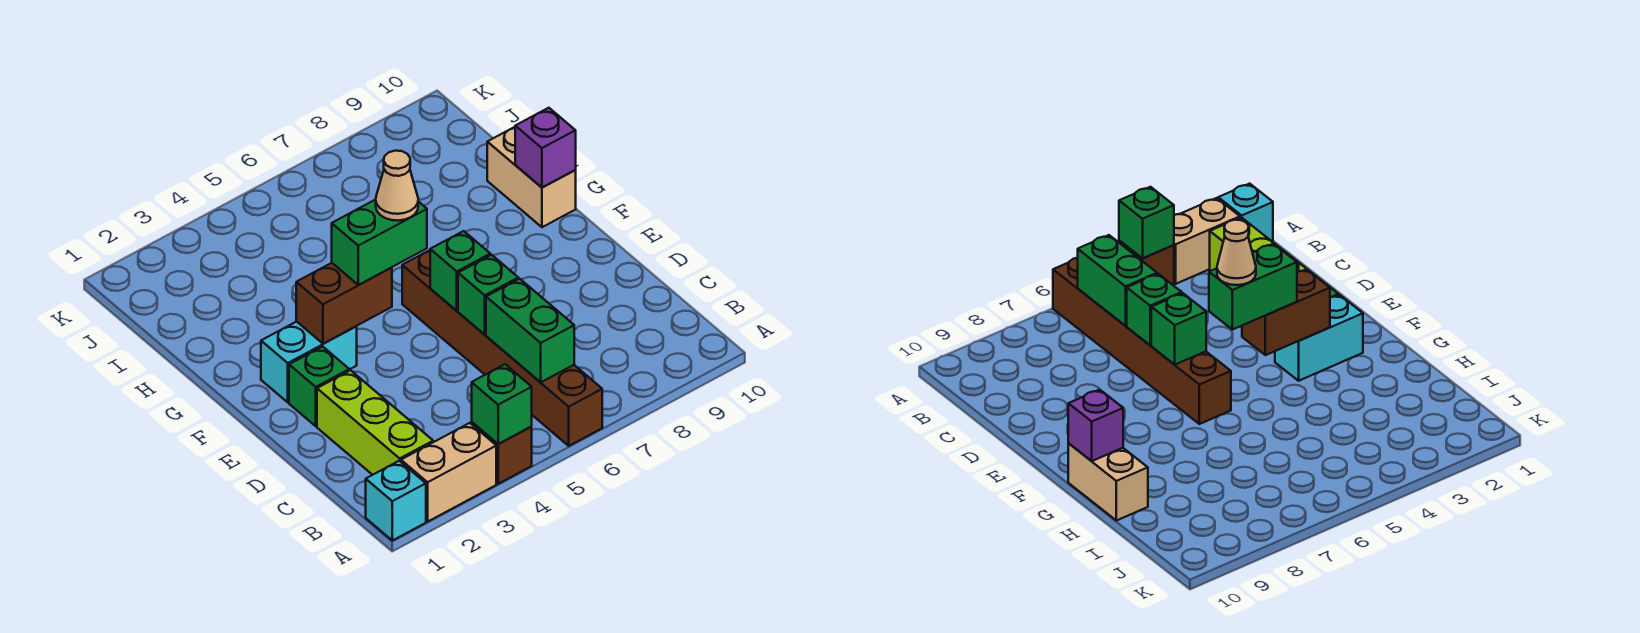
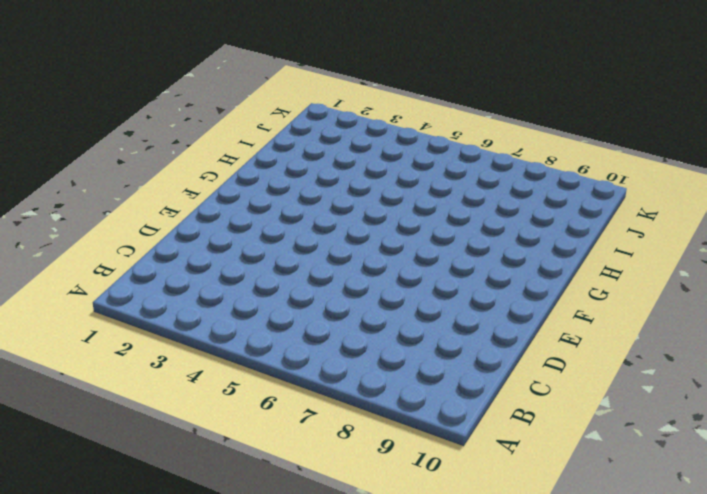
none -> cyan 1x1 brick [366,461,426,541]
none -> tan 1x2 brick [401,423,496,521]
none -> brown 1x1 brick [472,422,532,484]

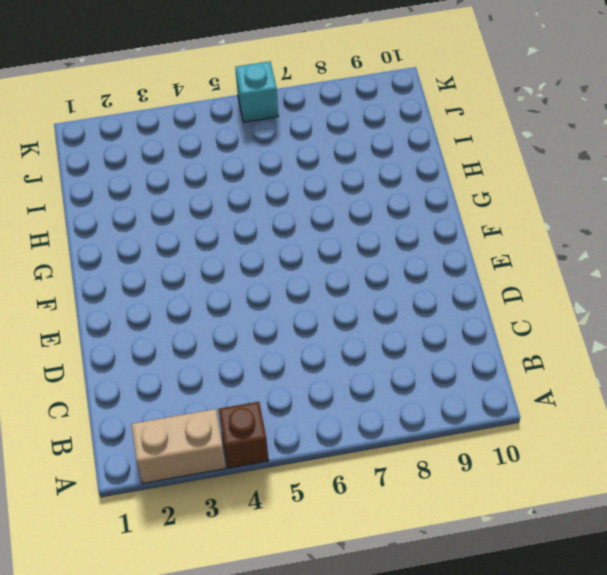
cyan 1x1 brick [235,61,278,122] -> cyan 1x1 brick moved to [366,461,426,541]
none -> brown 1x6 brick [402,250,602,446]
none -> lime 1x3 brick [317,370,433,475]
none -> green 1x1 brick [289,347,349,426]

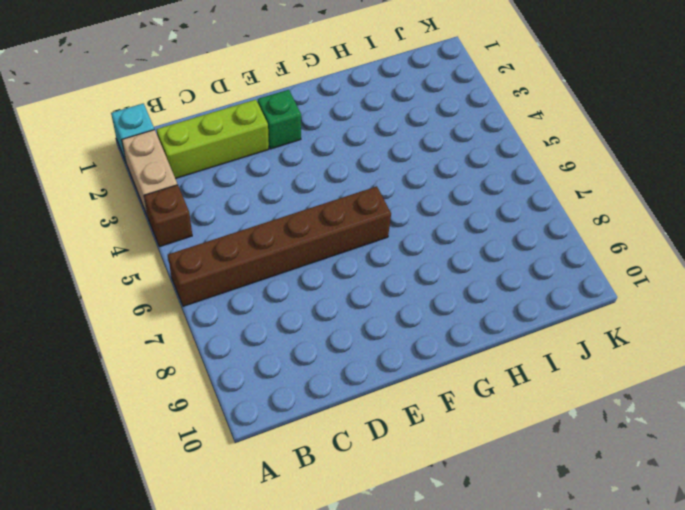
none -> cyan 1x2 brick [261,322,357,402]
none -> tan 1x2 brick [487,127,576,227]
none -> green 1x1 brick [472,364,532,444]

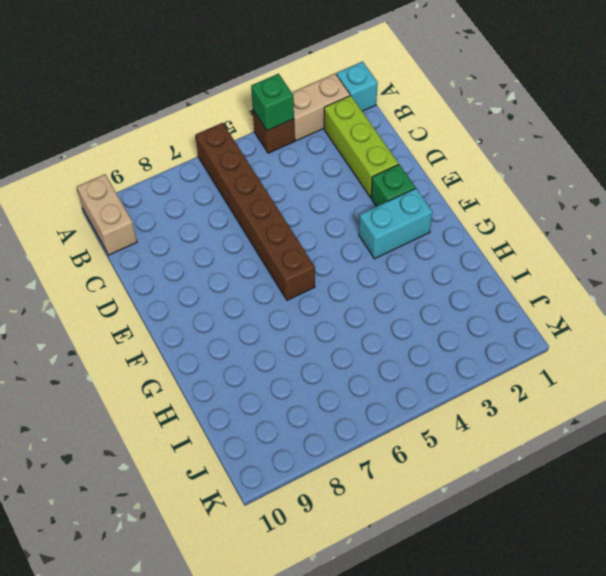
tan 1x2 brick [77,174,137,255] -> tan 1x2 brick moved to [487,127,576,227]
none -> green 1x2 brick [486,279,574,382]
none -> green 1x1 brick [458,255,518,335]
none -> green 1x1 brick [430,231,490,311]

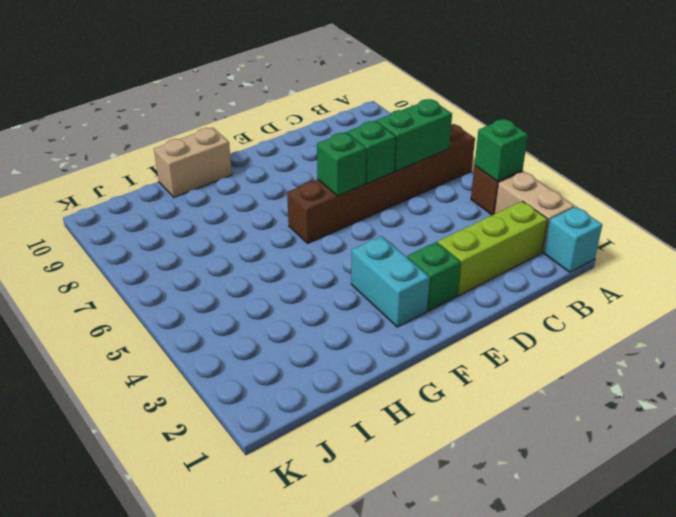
none -> brown 1x2 brick [296,263,392,344]
none -> purple 1x1 brick [515,108,576,188]
none -> green 1x2 brick [332,200,427,285]

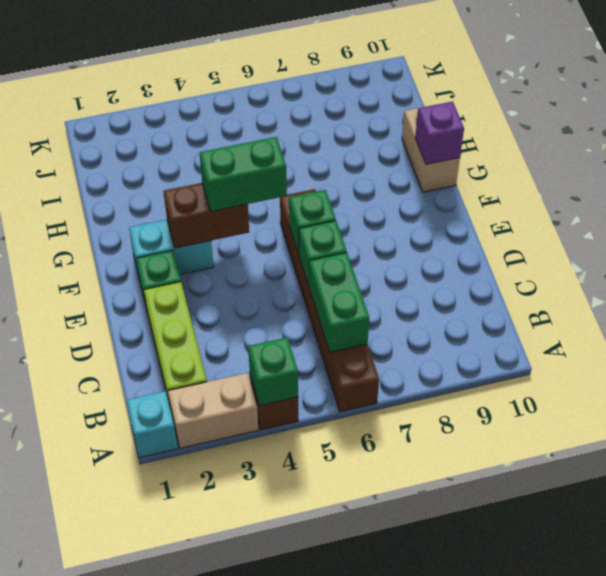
none -> tan 1x1 cone [376,151,418,221]

